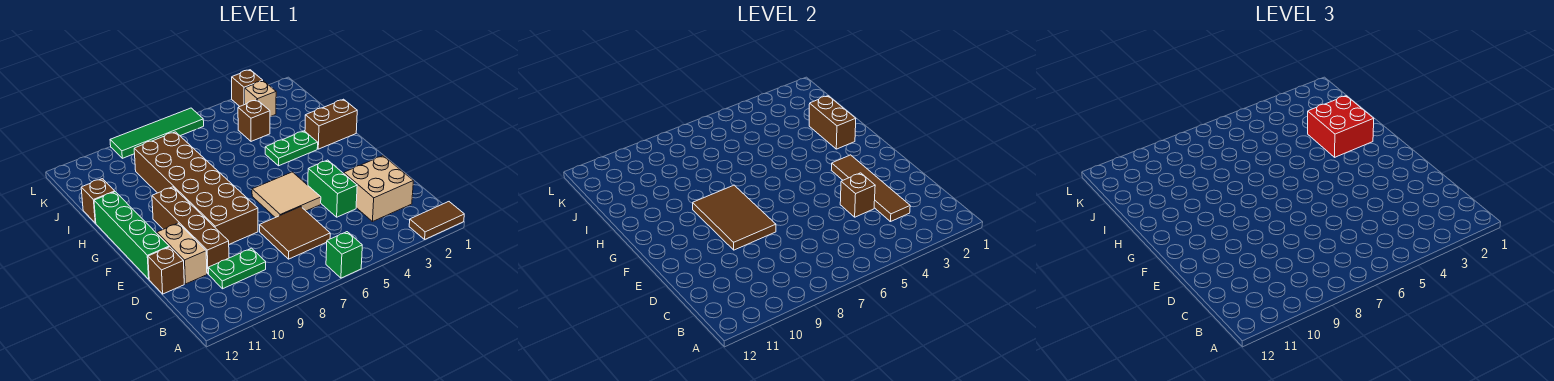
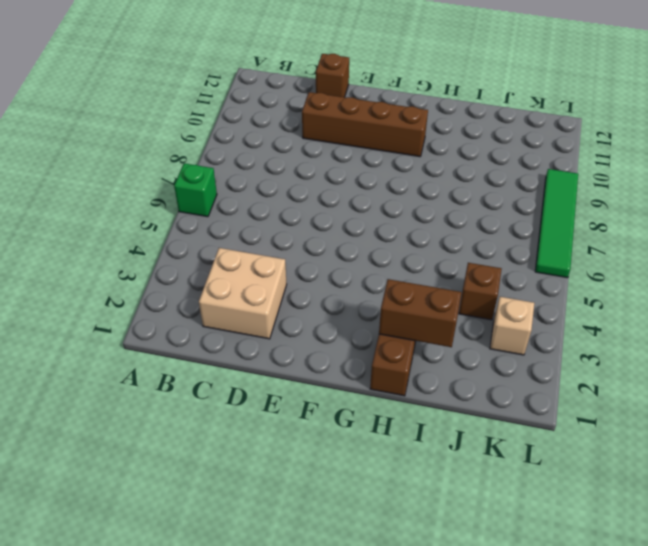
none -> brown 1x2 tile [409,202,464,239]
none -> brown 2x2 tile [260,207,330,259]
none -> green 1x2 plate [208,248,266,289]

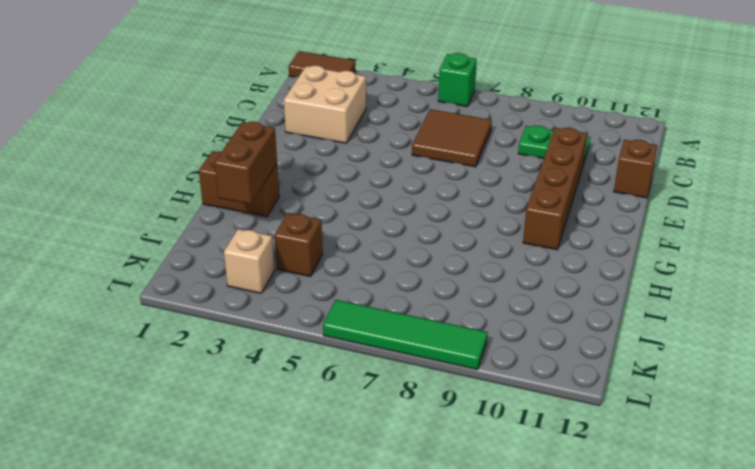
none -> green 1x2 brick [308,160,357,217]
none -> tan 1x2 brick [157,223,207,284]
none -> tan 2x2 tile [252,172,321,218]

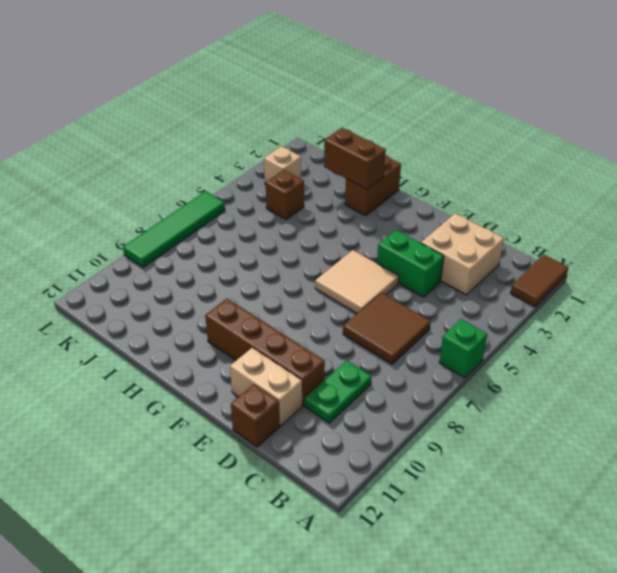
none -> brown 2x6 brick [134,132,258,244]
none -> green 1x4 brick [94,192,169,279]
none -> green 1x2 plate [265,131,318,166]

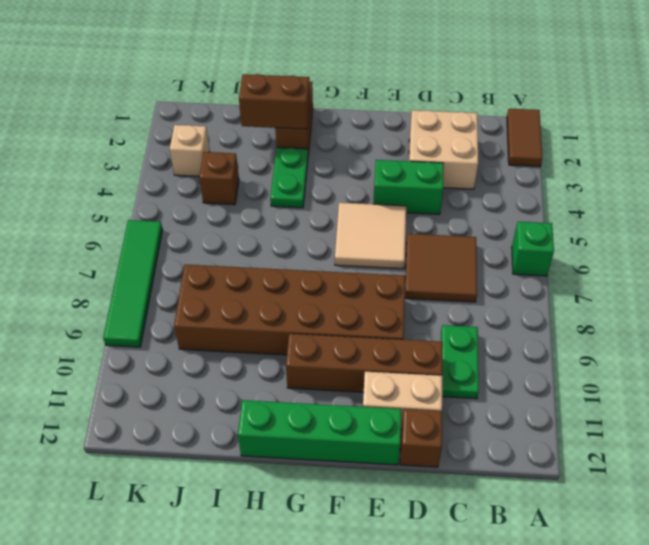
none -> brown 1x1 brick [81,179,115,223]
none -> brown 1x1 brick [232,70,263,106]
none -> brown 1x4 tile [831,155,910,222]

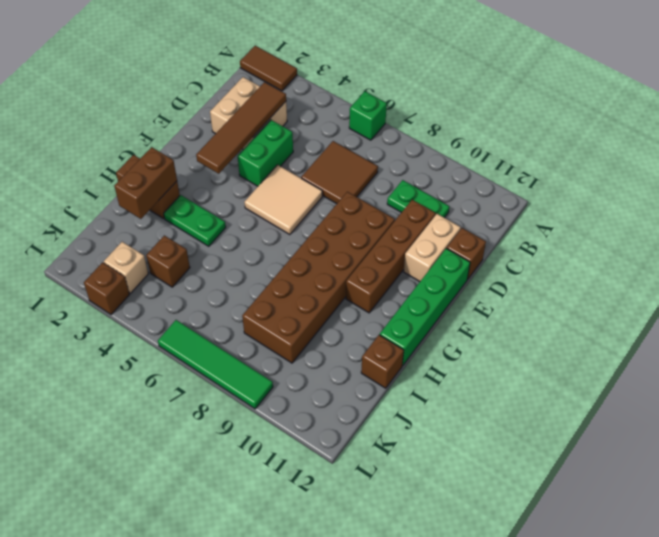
none -> brown 1x1 brick [840,173,875,217]
none -> brown 2x3 tile [693,185,776,250]
none -> red 2x2 brick [1308,96,1374,157]

